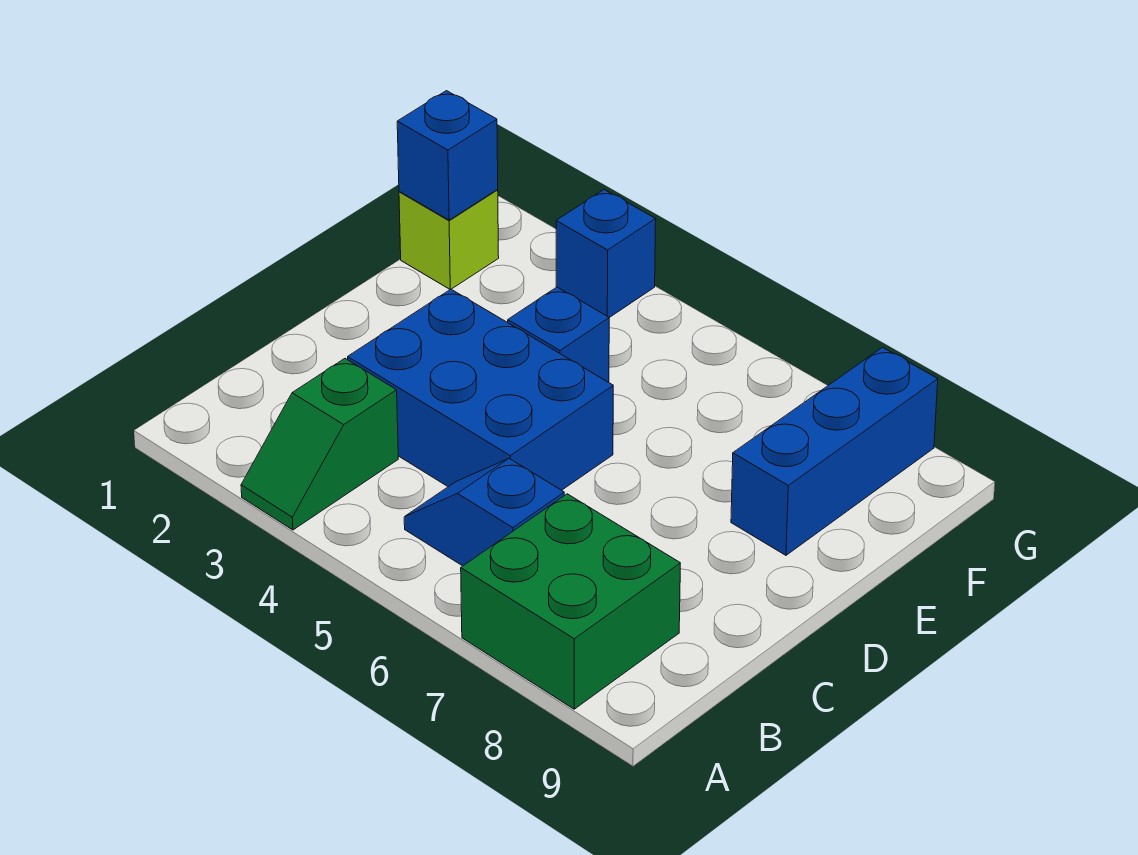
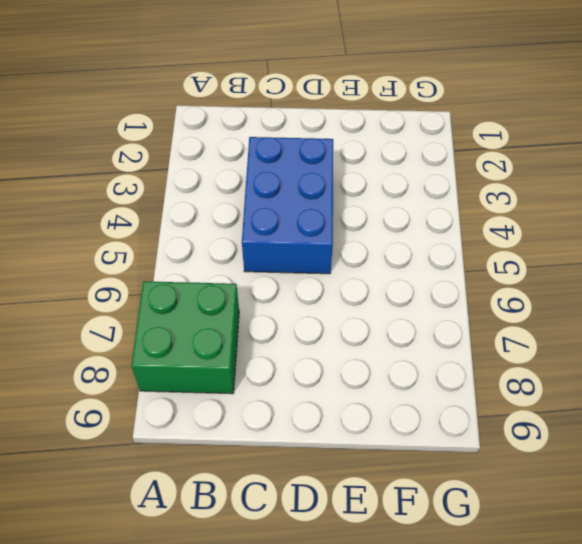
none -> green 1x2 slope [241,359,398,530]
none -> blue 1x2 slope [404,459,564,566]

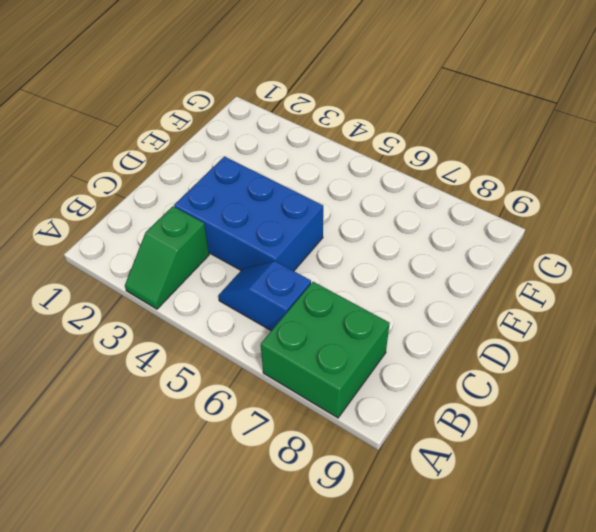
none -> blue 1x1 brick [508,287,609,382]
none -> blue 1x3 brick [731,347,938,555]

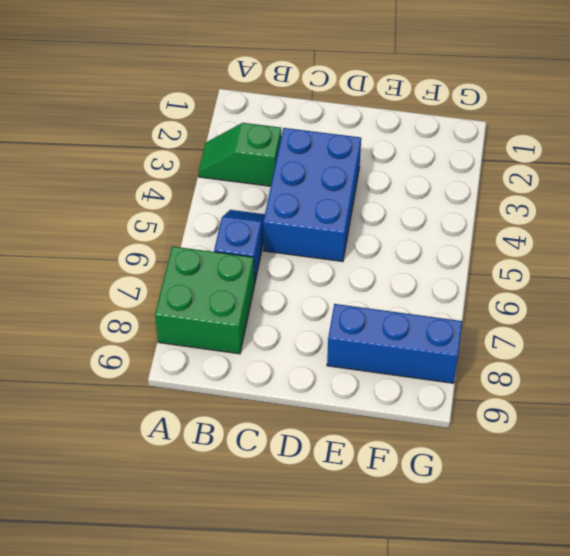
none -> blue 1x1 brick [508,287,609,382]
none -> lime 1x1 brick [399,190,499,289]

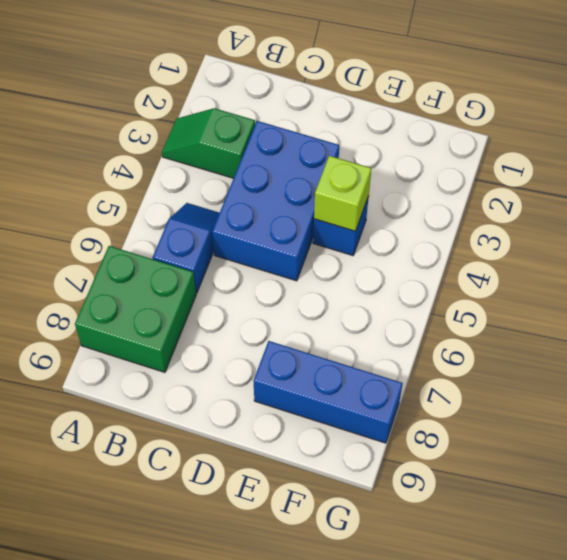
lime 1x1 brick [314,156,372,231] -> lime 1x1 brick moved to [399,190,499,289]
none -> blue 1x1 brick [556,190,656,318]
none -> blue 1x1 brick [397,91,498,220]

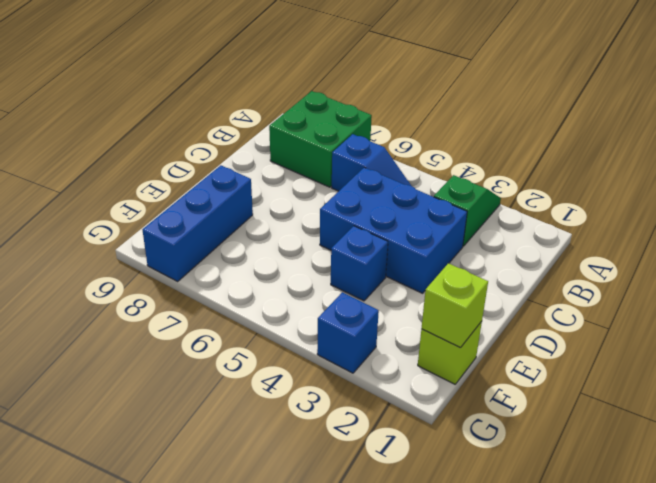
lime 1x1 brick [422,263,488,348] -> blue 1x1 brick [397,91,498,220]

